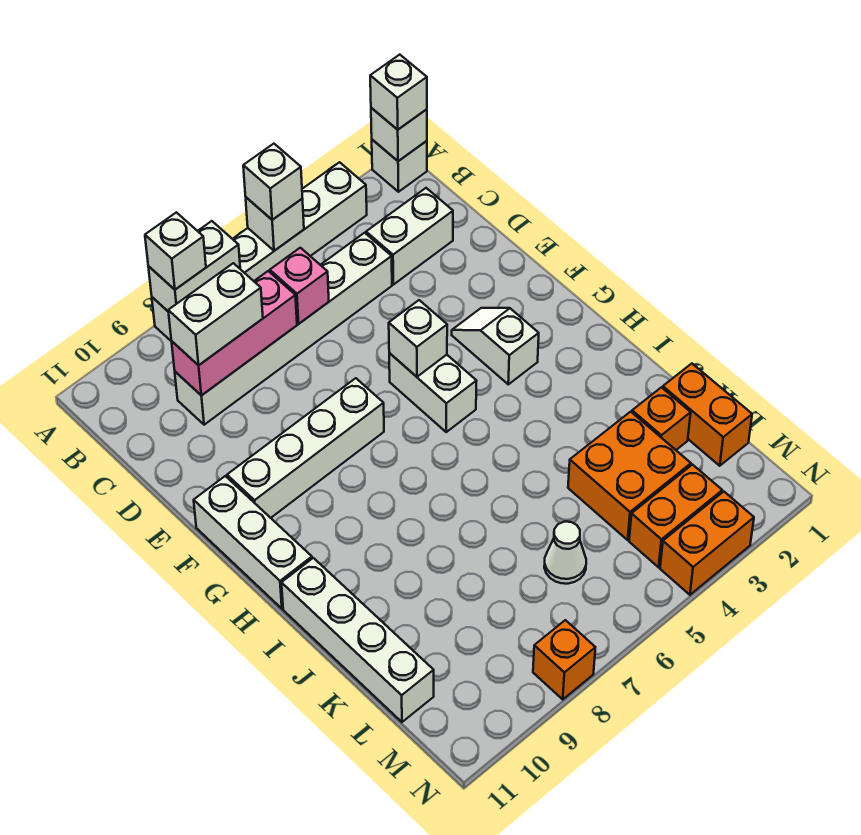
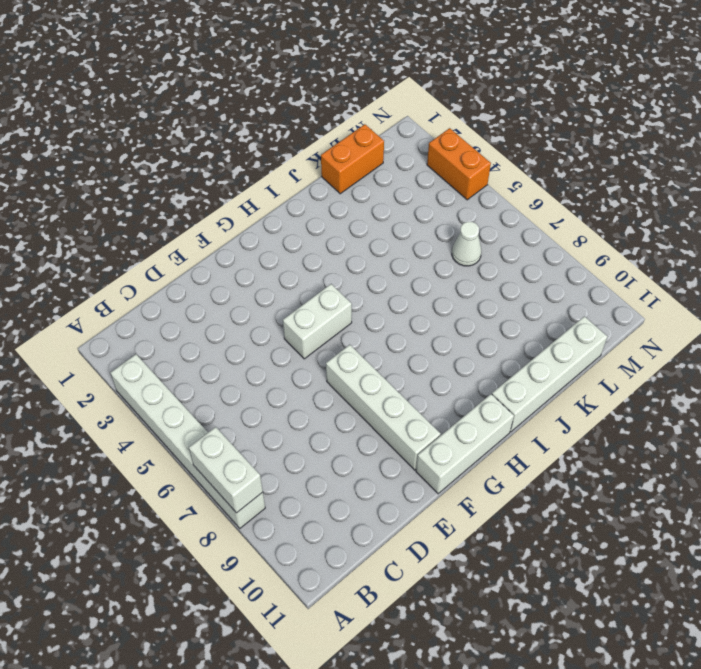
none -> white 1x1 brick [372,140,427,192]
none -> white 1x2 brick [366,188,453,284]
none -> white 1x6 brick [175,233,392,425]

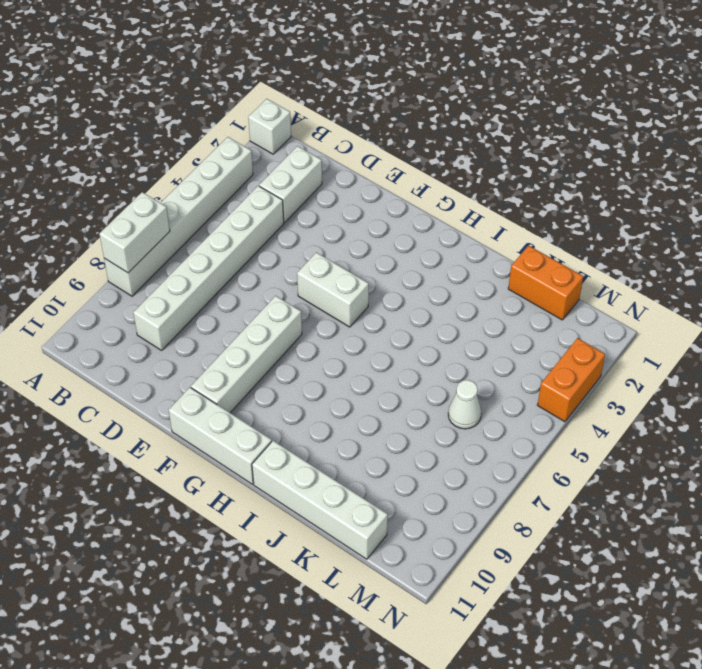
none -> white 1x2 slope [452,308,539,384]
none -> orange 1x1 brick [632,387,691,450]
none -> orange 2x2 brick [568,412,691,540]

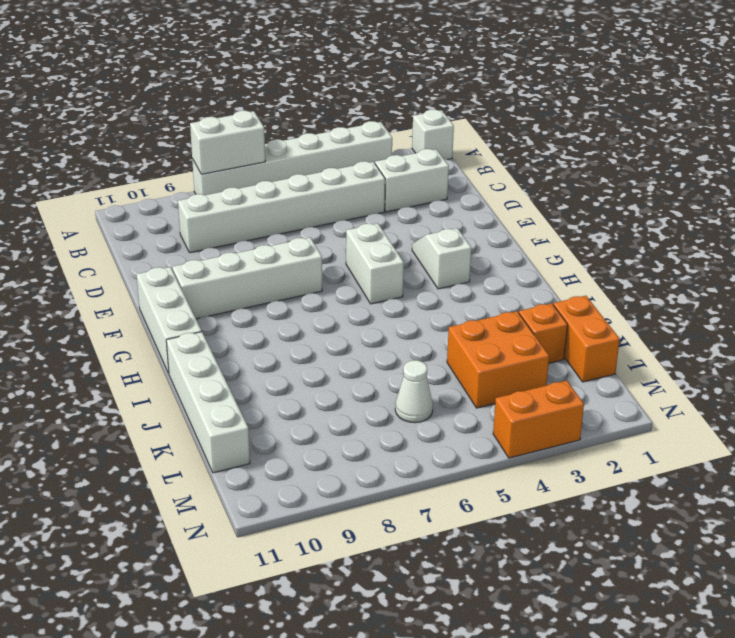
none -> orange 1x2 brick [629,465,722,567]
none -> orange 1x1 brick [533,620,595,699]
none -> white 1x1 brick [371,108,427,161]

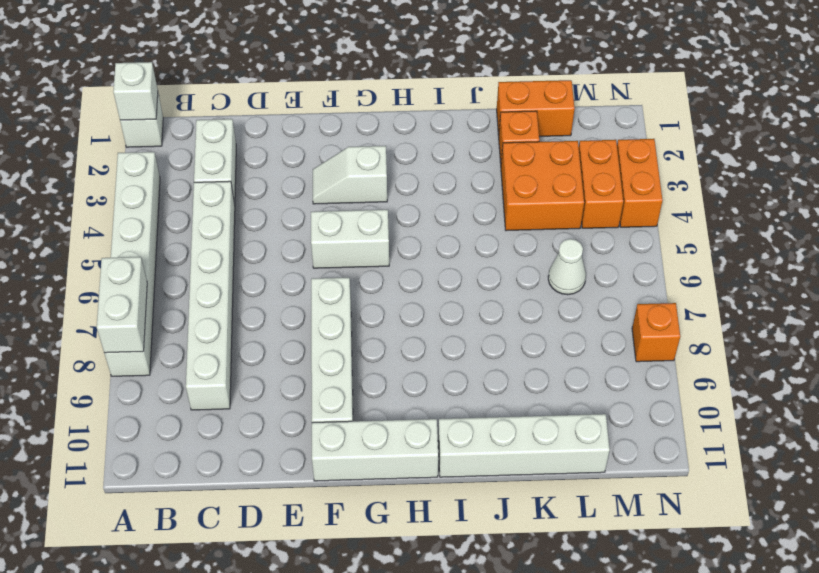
none -> white 1x1 brick [246,197,304,251]
none -> pink 1x1 brick [270,248,329,324]
none -> pink 1x3 brick [171,271,297,396]

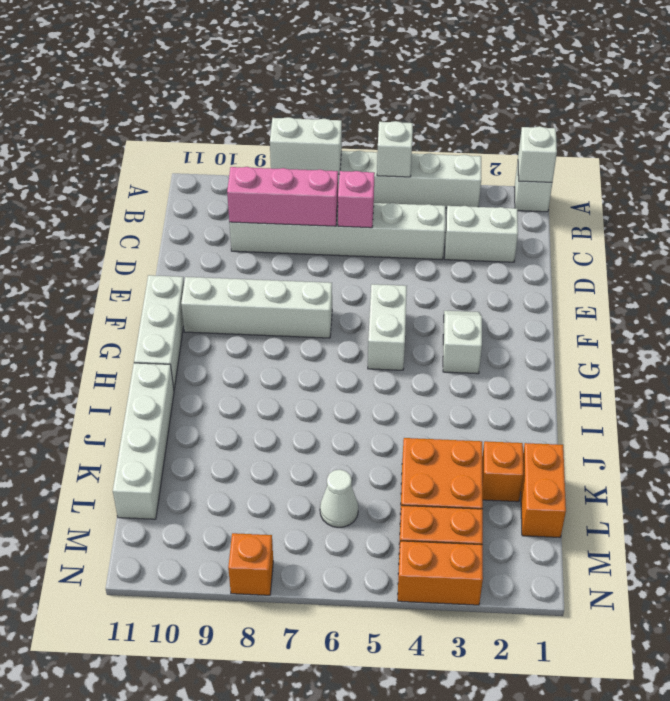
none -> white 1x1 brick [389,300,447,377]
none -> white 1x1 brick [370,55,427,130]
none -> white 1x1 brick [243,144,302,220]

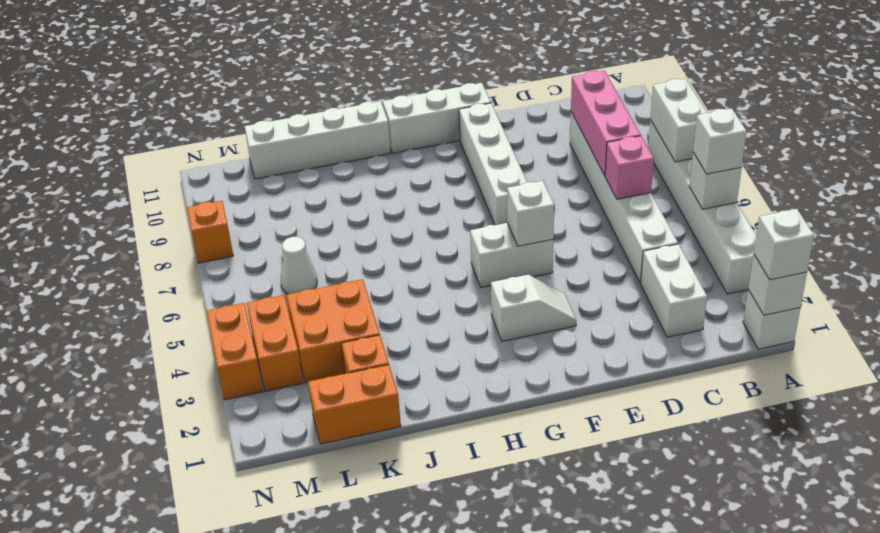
none -> white 1x1 brick [145,212,206,290]
none -> white 1x2 brick [168,263,263,365]

